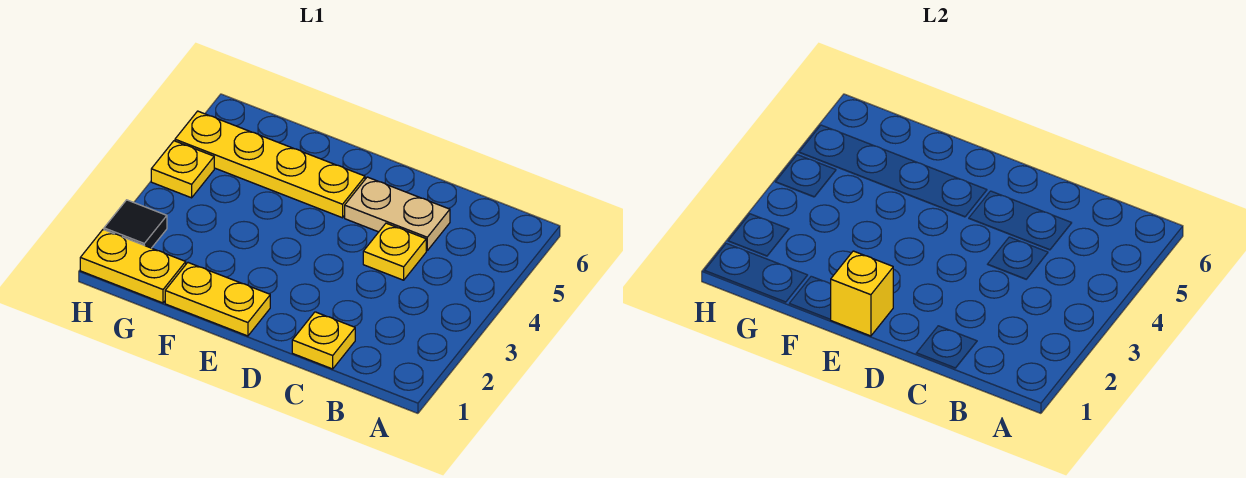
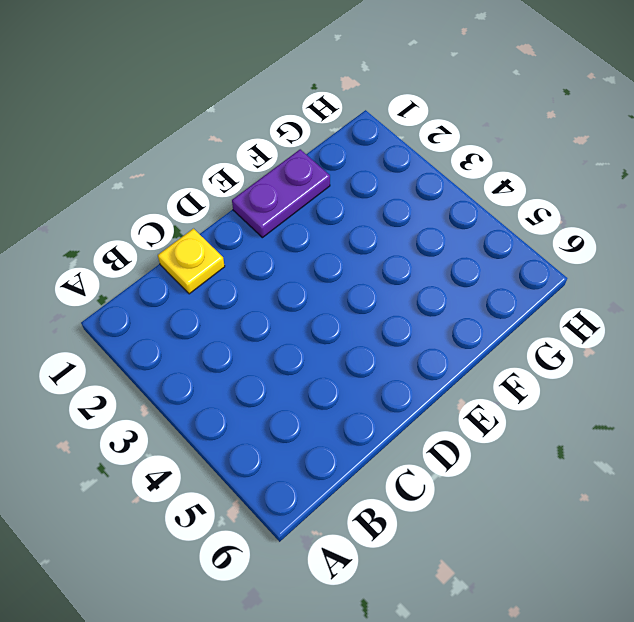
purple 1x2 plate [232,149,330,238] -> yellow 1x2 plate [165,263,270,336]
none -> yellow 1x1 plate [363,223,426,280]
none -> tan 1x2 plate [345,177,450,251]

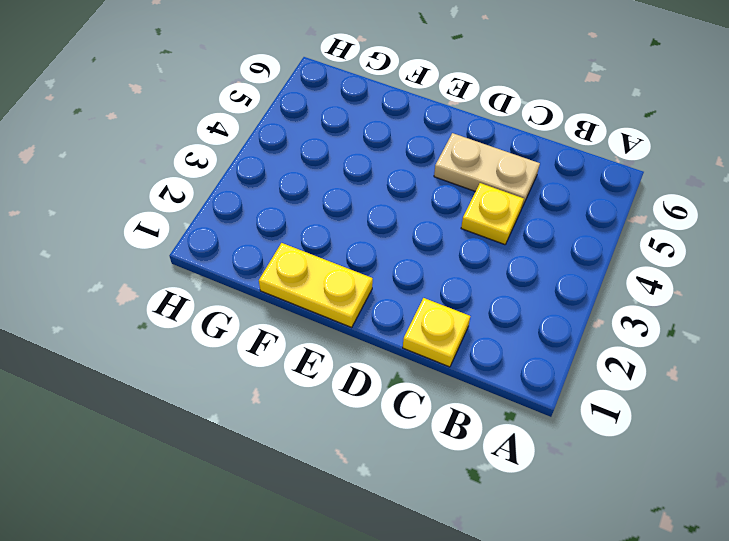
none -> yellow 1x4 plate [175,111,365,218]
none -> yellow 1x2 plate [80,230,186,303]

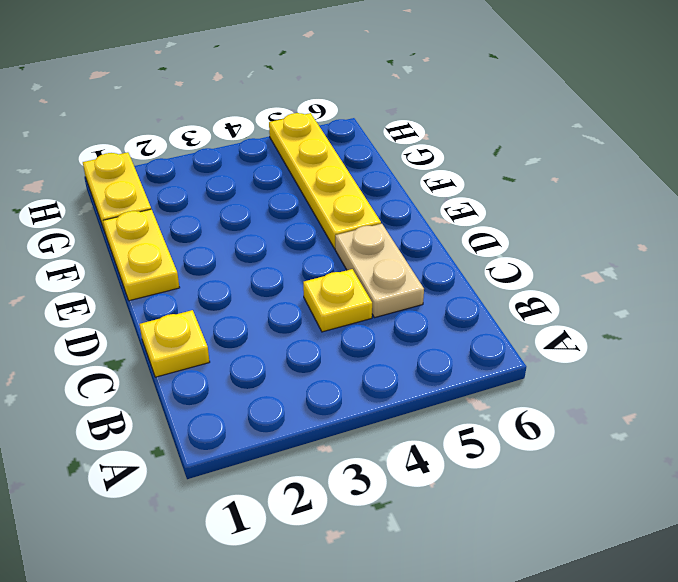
none -> black 1x1 tile [104,200,167,248]
none -> yellow 1x1 plate [151,141,214,198]

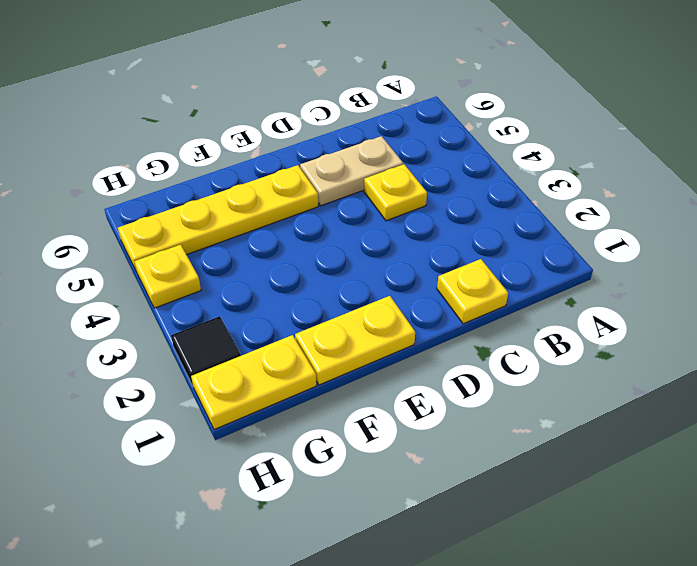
none -> yellow 1x1 brick [830,251,893,336]

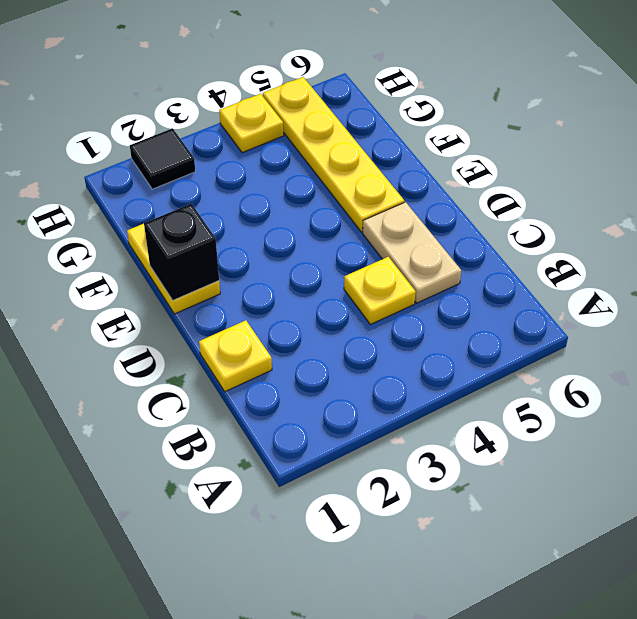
black 1x1 brick [144,204,219,300] -> yellow 1x1 brick [830,251,893,336]
none -> yellow 1x2 plate [80,230,186,303]

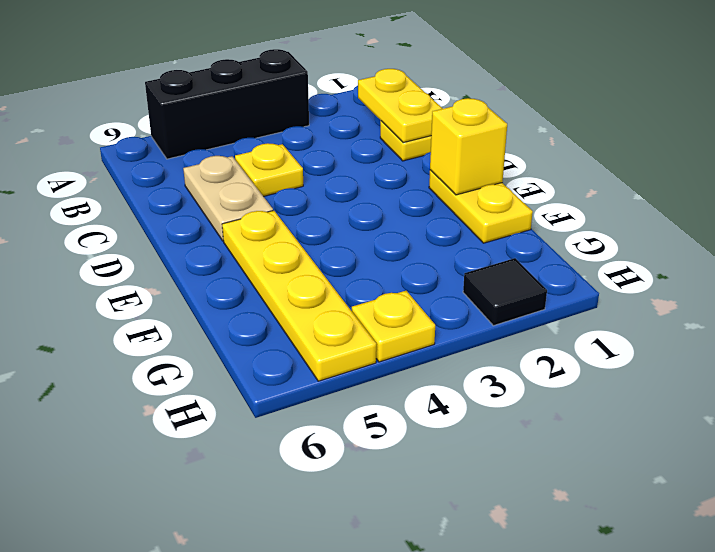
black 1x3 brick [145,49,309,159] -> none
yellow 1x2 plate [358,69,443,143] -> yellow 1x2 plate moved to [80,230,186,303]

